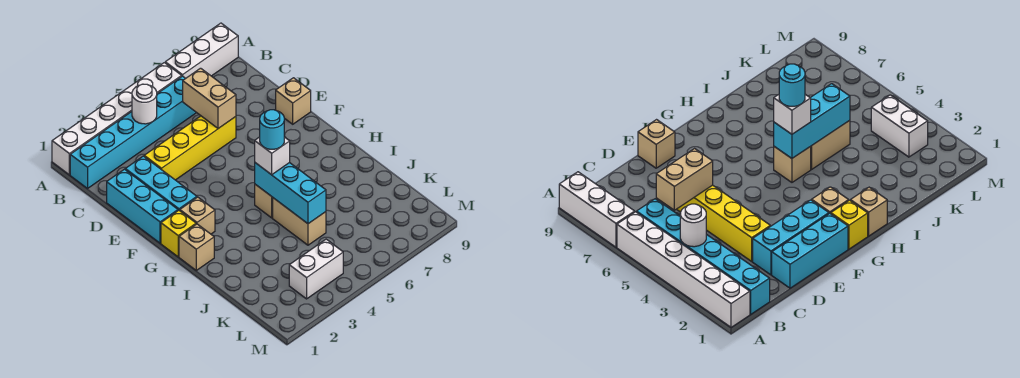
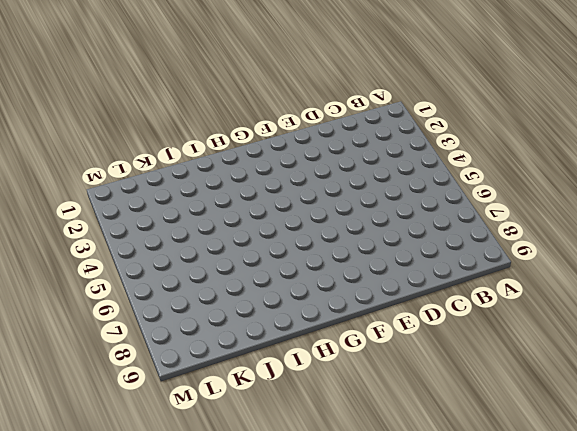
none -> white 1x6 brick [52,63,182,175]
none -> white 1x3 brick [165,23,238,78]
none -> cyan 1x6 brick [70,76,196,188]

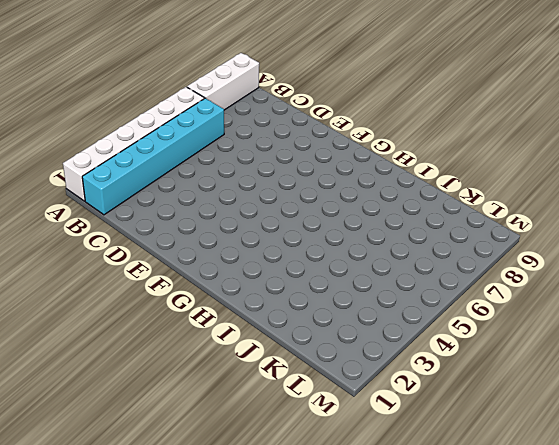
none -> cyan 1x3 brick [107,169,178,243]
none -> cyan 1x3 brick [125,156,197,211]
none -> yellow 1x4 brick [144,116,236,180]

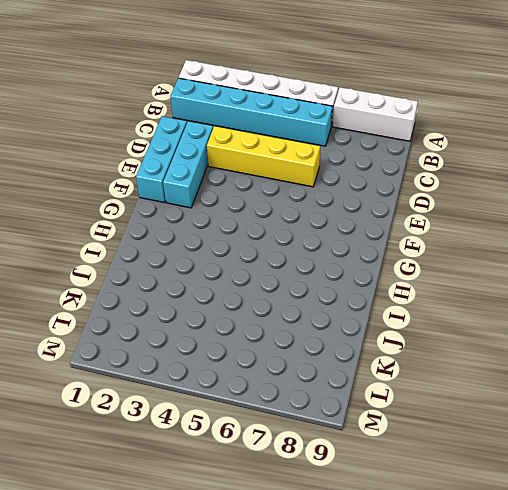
none -> tan 1x1 brick [276,78,311,124]
none -> yellow 1x1 brick [161,210,196,257]
none -> tan 1x1 brick [180,197,215,234]

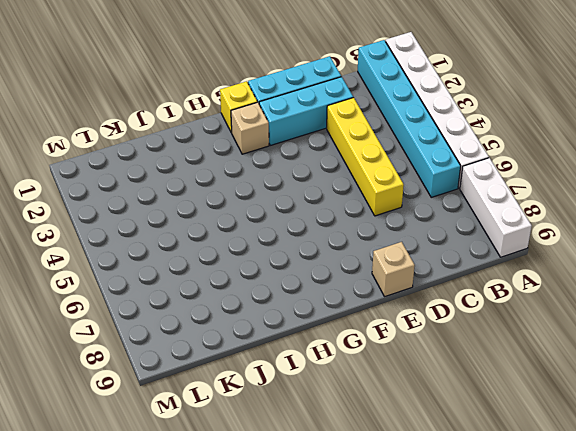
none -> tan 1x1 brick [179,224,214,270]
none -> tan 1x1 brick [255,184,273,218]
none -> tan 1x2 brick [273,198,326,245]

